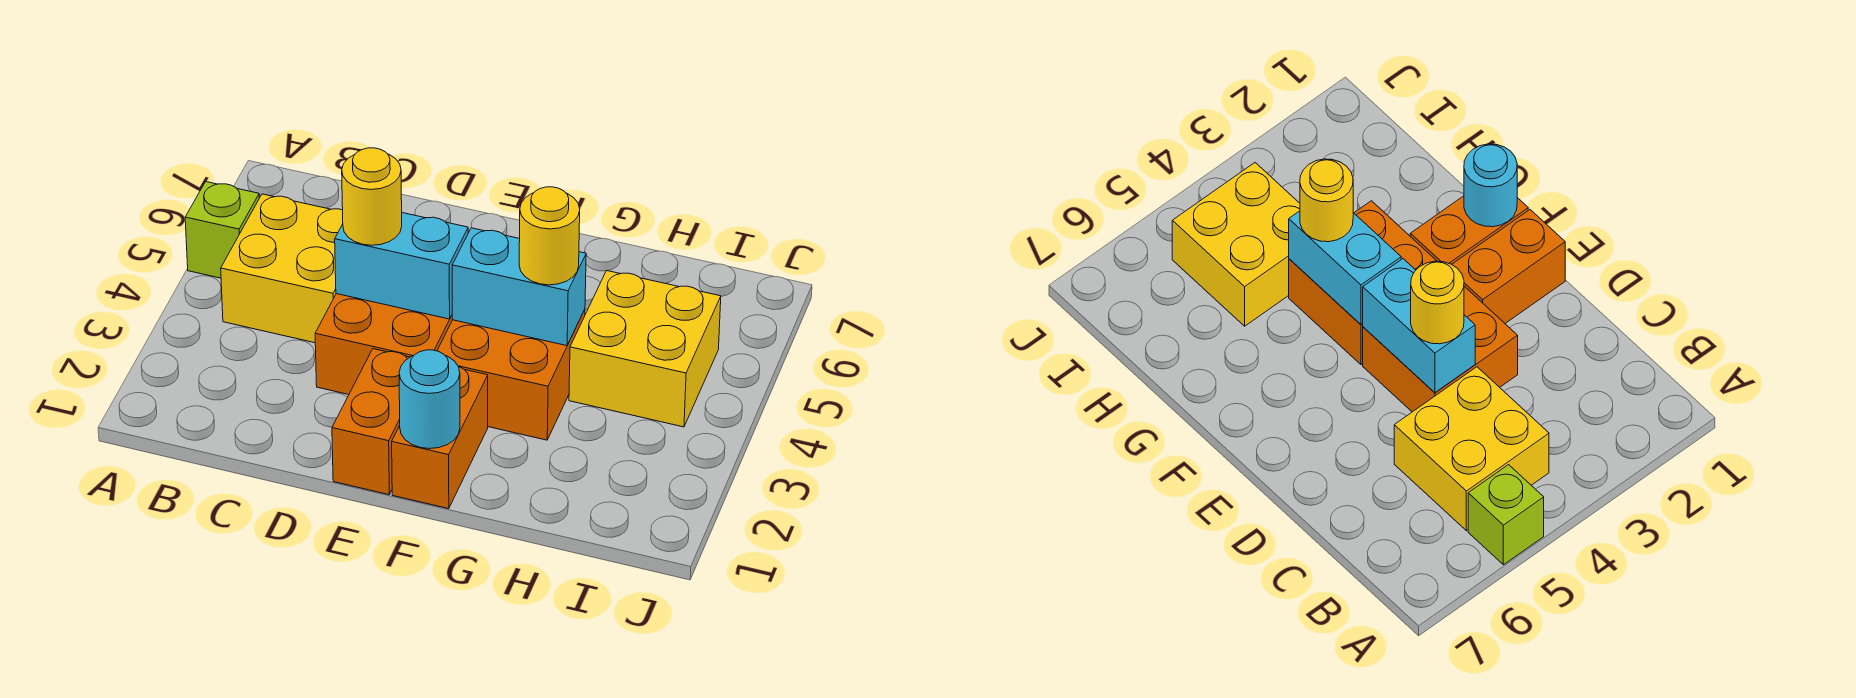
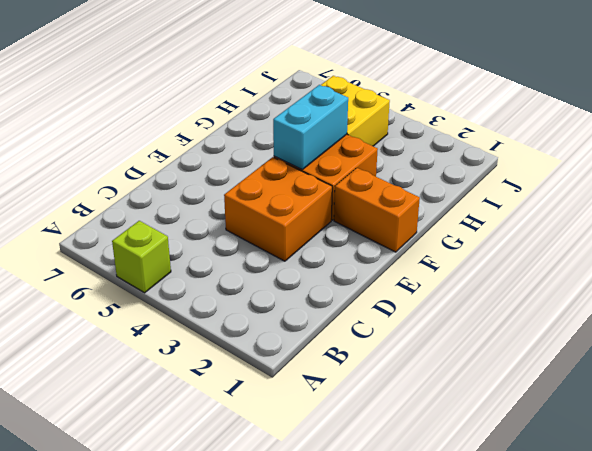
none -> yellow 2x2 brick [221,194,343,343]
none -> orange 1x2 brick [332,349,410,495]
none -> cyan 1x2 brick [335,213,468,319]

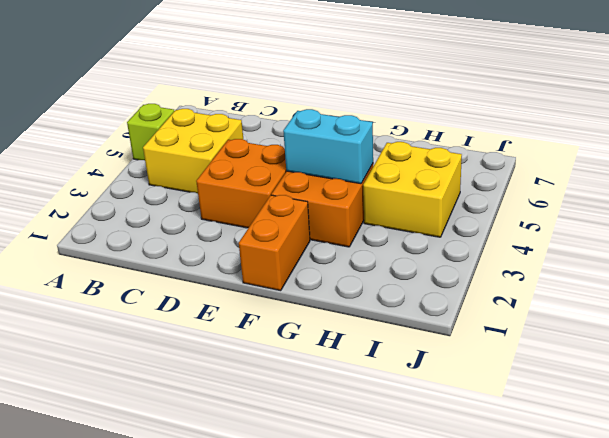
none -> orange 1x2 brick [332,349,410,495]
none -> cyan 1x2 brick [335,213,468,319]
none -> cyan 1x1 round brick [399,350,460,449]

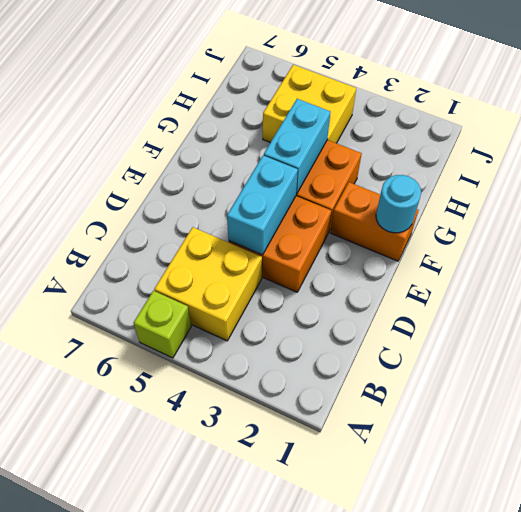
none -> orange 1x2 brick [332,349,410,495]
none -> yellow 1x1 round brick [342,148,402,245]
none -> yellow 1x1 round brick [519,187,580,285]

